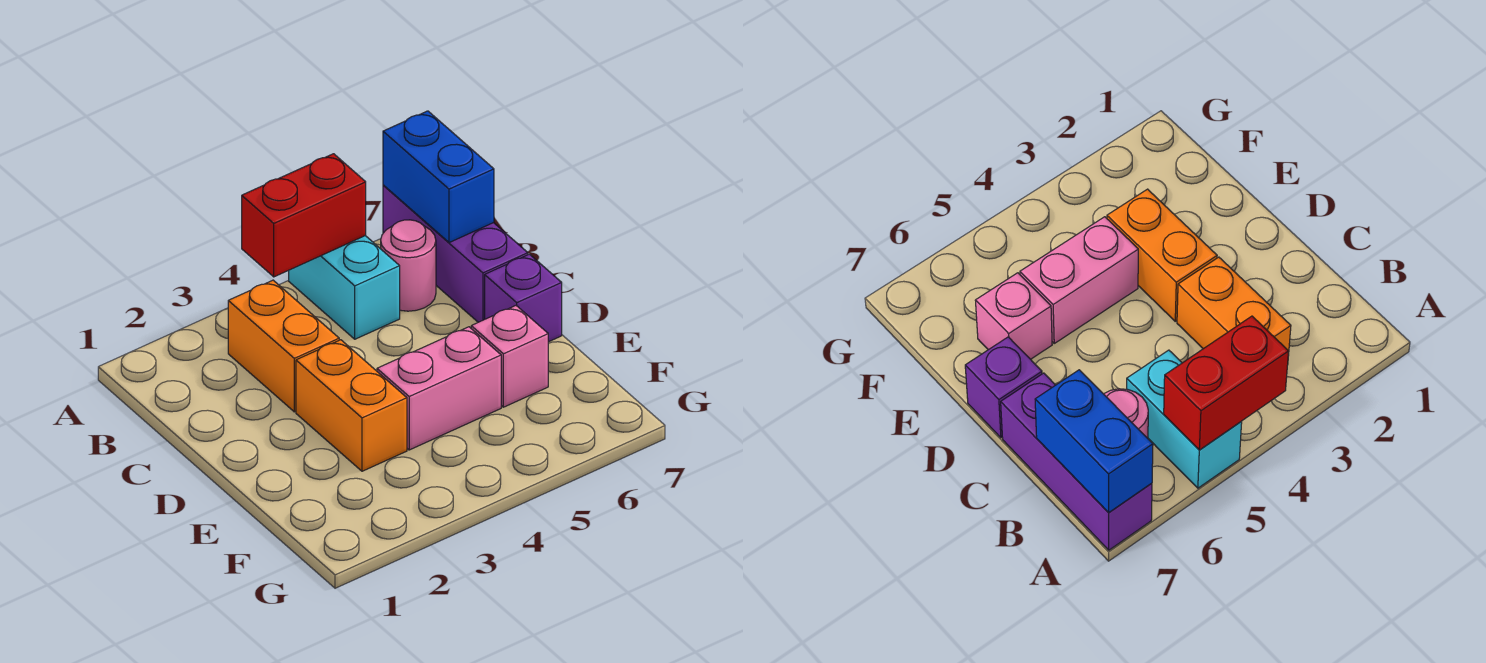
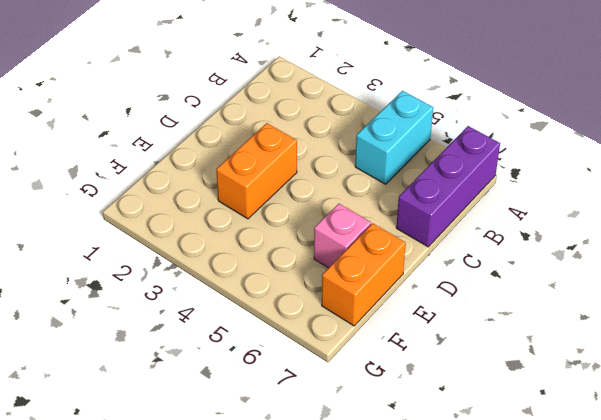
orange 1x2 brick [322,223,406,326] -> orange 1x2 brick moved to [228,280,339,412]
none -> pink 1x1 round brick [381,220,436,311]
none -> purple 1x1 brick [485,254,562,342]

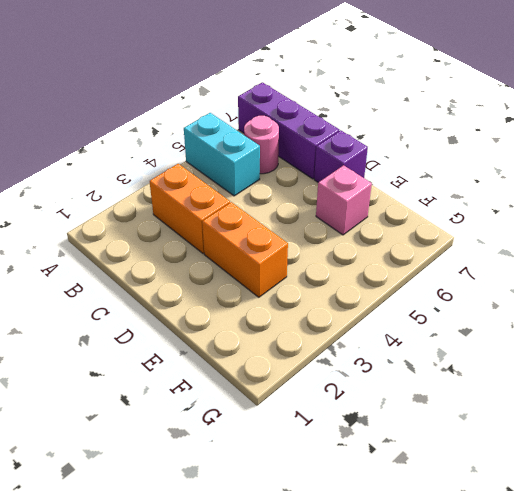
none -> pink 1x2 brick [377,327,501,450]
none -> red 1x2 brick [242,154,366,277]

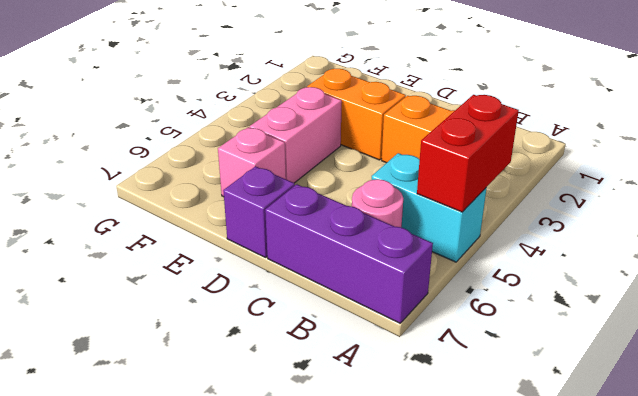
none -> blue 1x2 brick [383,111,494,243]

